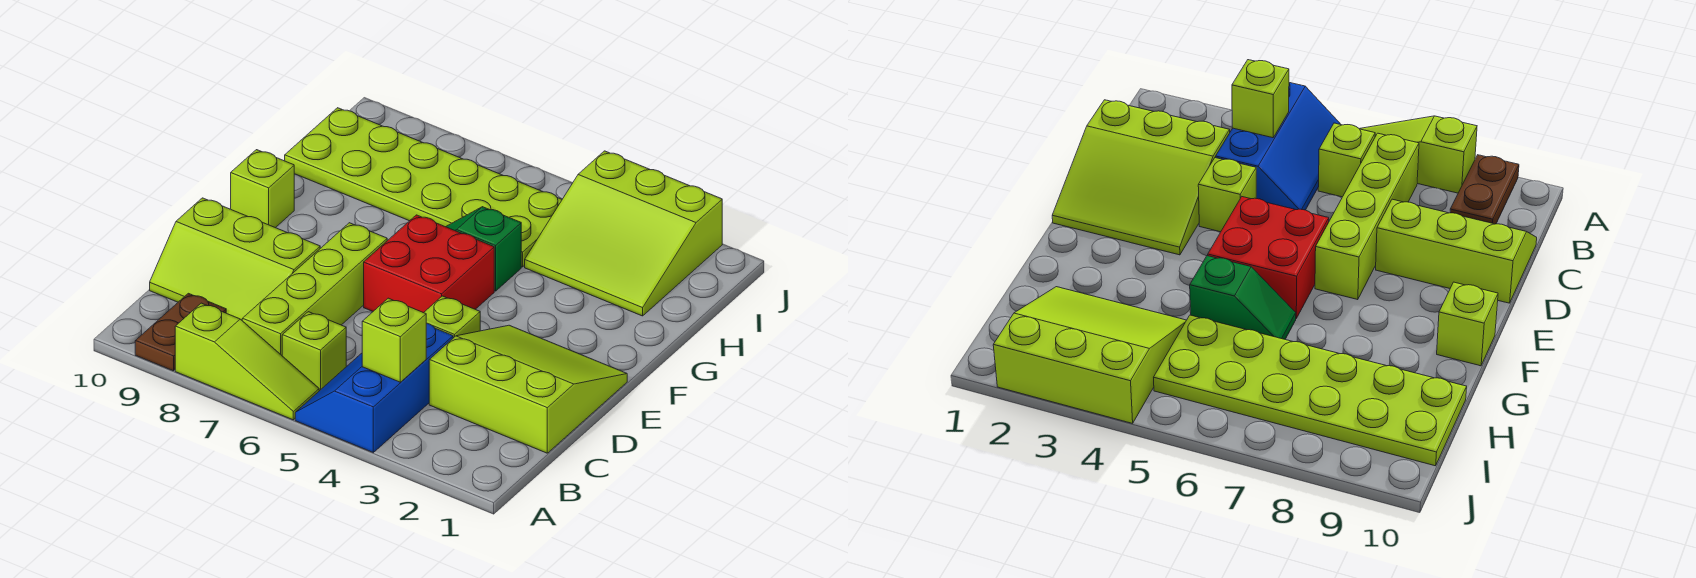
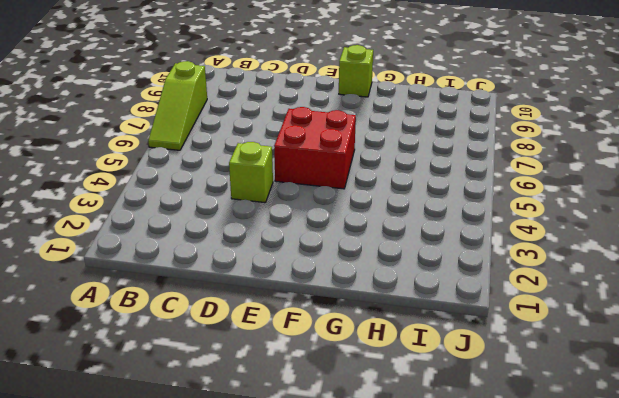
none -> blue 2x3 slope [295,323,453,452]
none -> brown 1x2 plate [135,293,226,371]
none -> lime 1x1 brick [282,312,346,391]

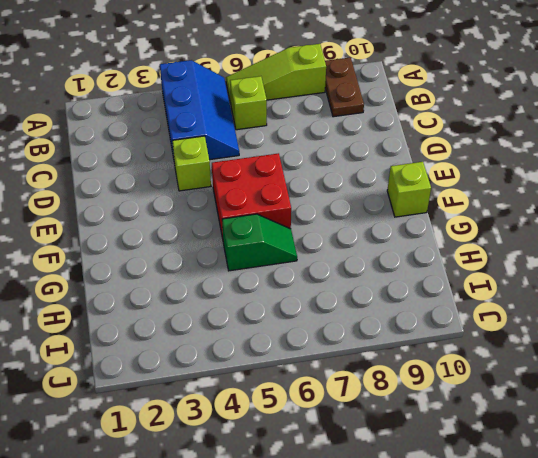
none -> lime 1x4 brick [242,223,387,355]
none -> lime 3x3 slope [429,325,627,453]
none -> lime 2x3 slope [150,198,320,320]

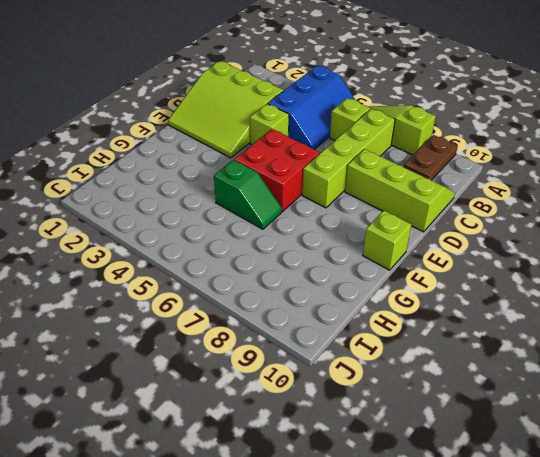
none -> lime 3x3 slope [525,151,722,316]
none -> lime 2x6 plate [285,108,562,267]
none -> lime 1x1 brick [362,298,426,382]

